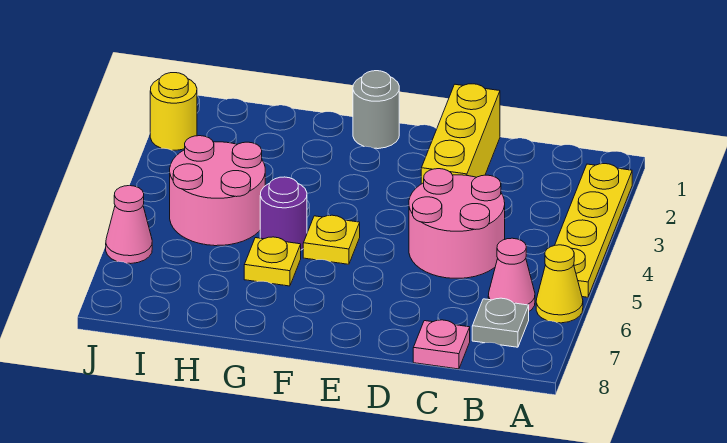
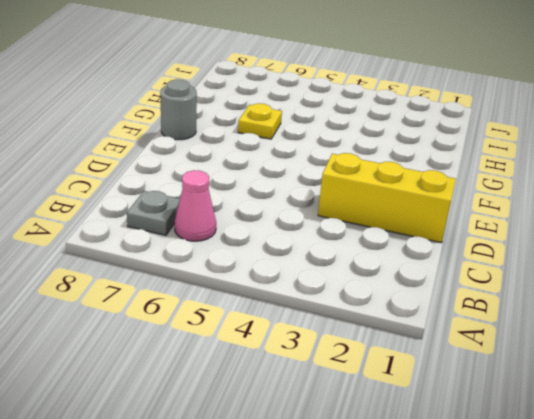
grey 1x1 round brick [160,79,197,140] -> grey 1x1 round brick moved to [353,71,399,149]
none -> yellow 1x4 plate [555,164,632,297]
none -> yellow 1x1 cone [536,245,583,323]
none -> pink 2x2 round brick [409,169,505,278]

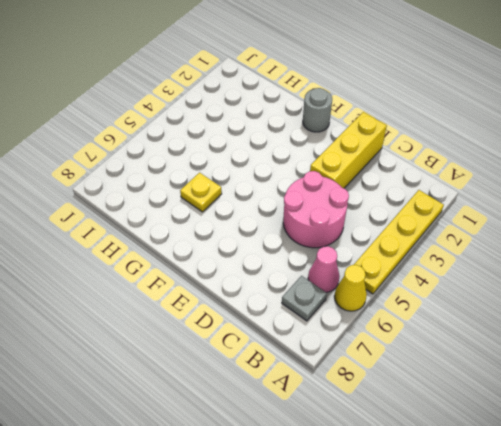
none -> pink 1x1 plate [413,320,470,369]
none -> yellow 1x1 plate [303,215,360,264]
none -> purple 1x1 round brick [260,177,307,250]

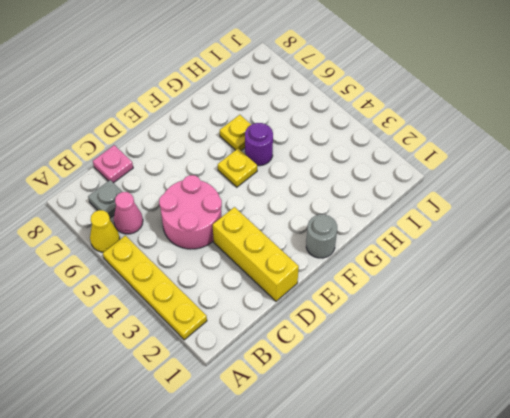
none -> pink 2x2 round brick [170,136,265,246]
none -> yellow 1x1 round brick [150,73,197,150]
none -> pink 1x1 cone [106,186,152,264]

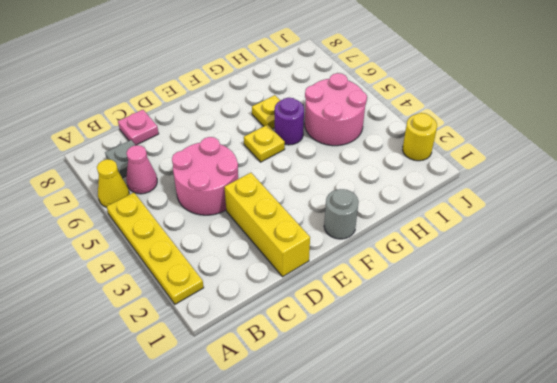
none -> pink 1x1 cone [106,186,152,264]

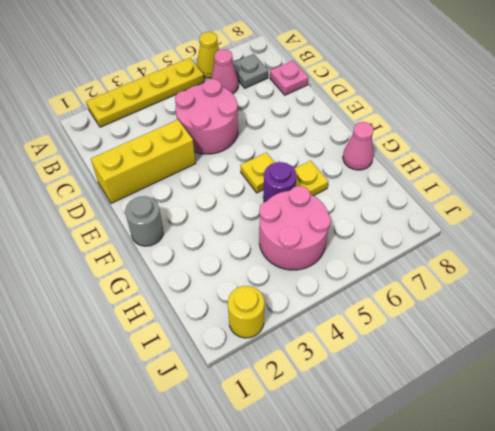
pink 1x1 cone [343,122,374,170] -> pink 1x1 cone moved to [106,186,152,264]

